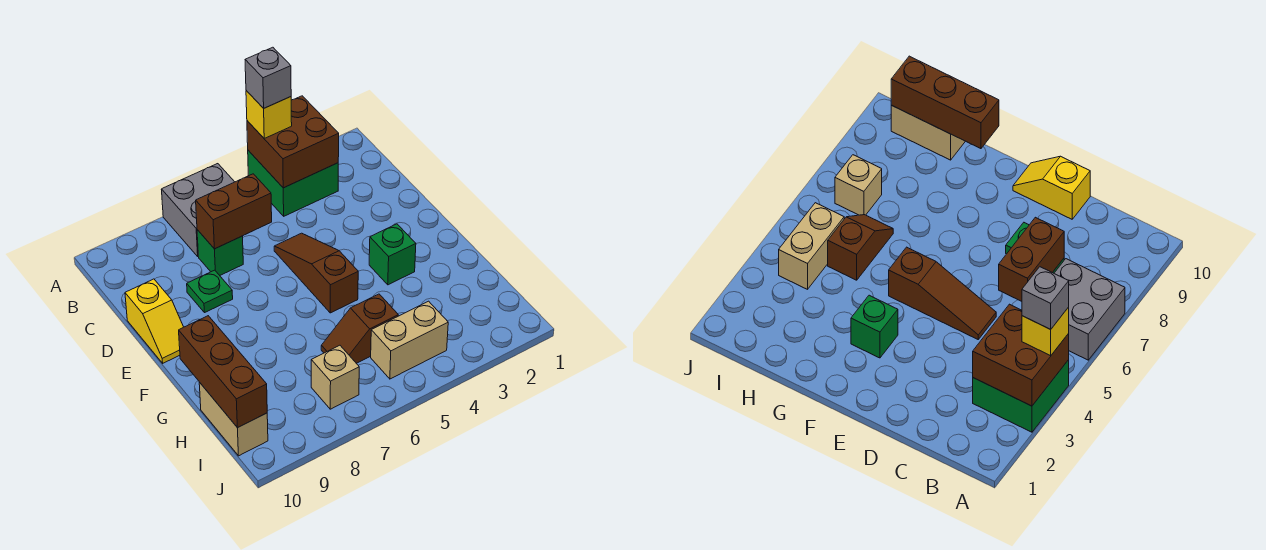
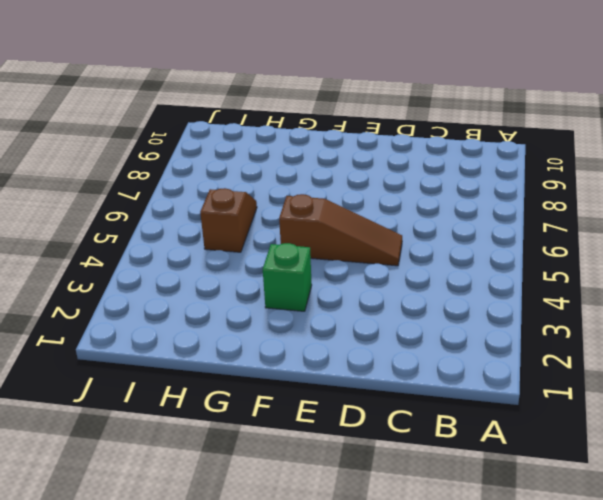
none -> green 2x2 brick [248,150,338,216]
none -> grey 2x2 brick [161,164,234,256]
none -> green 1x1 brick [197,230,243,275]

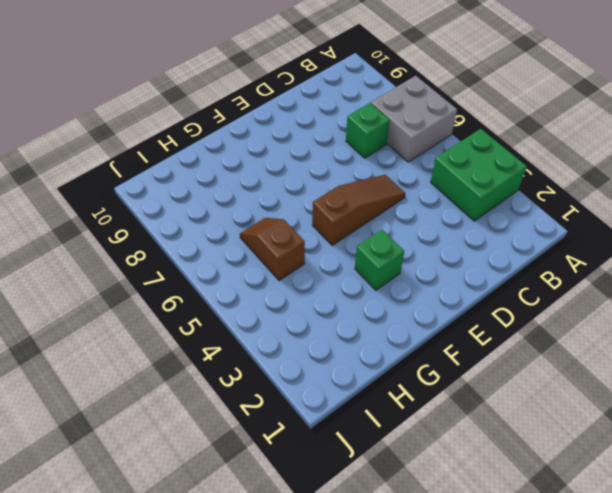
none -> green 1x1 plate [187,270,233,313]
none -> yellow 1x2 slope [125,279,183,363]
none -> tan 1x2 brick [199,382,268,456]

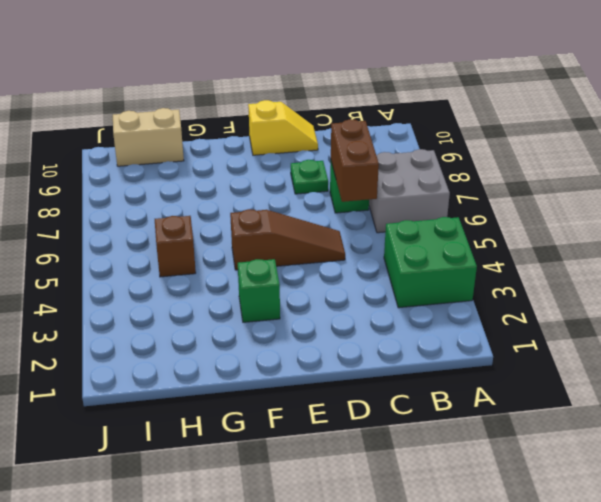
yellow 1x2 slope [248,100,318,155] -> yellow 1x2 slope turned to [125,279,183,363]
none -> tan 1x2 brick [371,301,448,379]
none -> tan 1x1 brick [311,345,359,409]
none -> brown 2x2 brick [247,96,339,188]

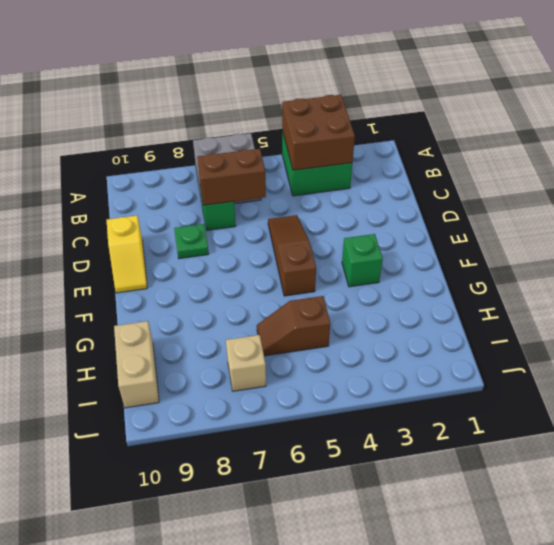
none -> tan 1x2 brick [371,301,448,379]
none -> brown 1x3 brick [179,316,267,428]
none -> yellow 1x1 brick [246,91,292,138]

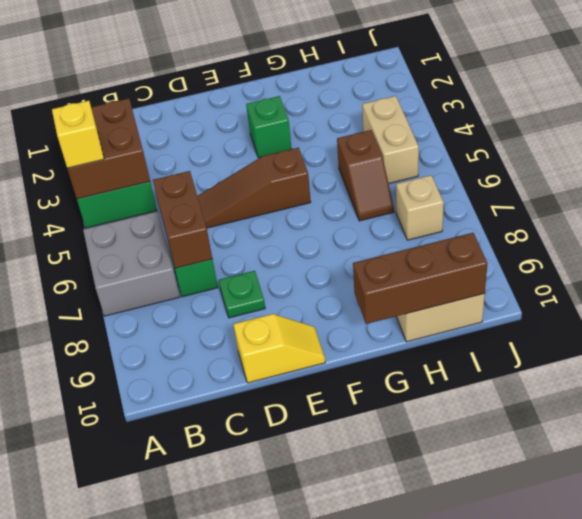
none -> grey 1x1 brick [245,47,291,108]

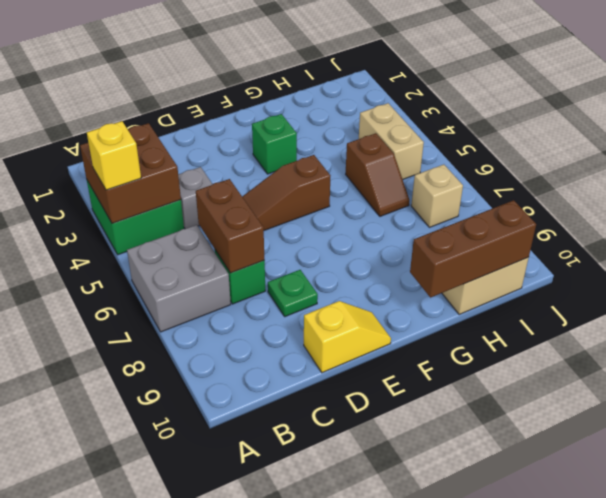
grey 1x1 brick [178,167,212,229] -> grey 1x1 brick moved to [245,47,291,108]

